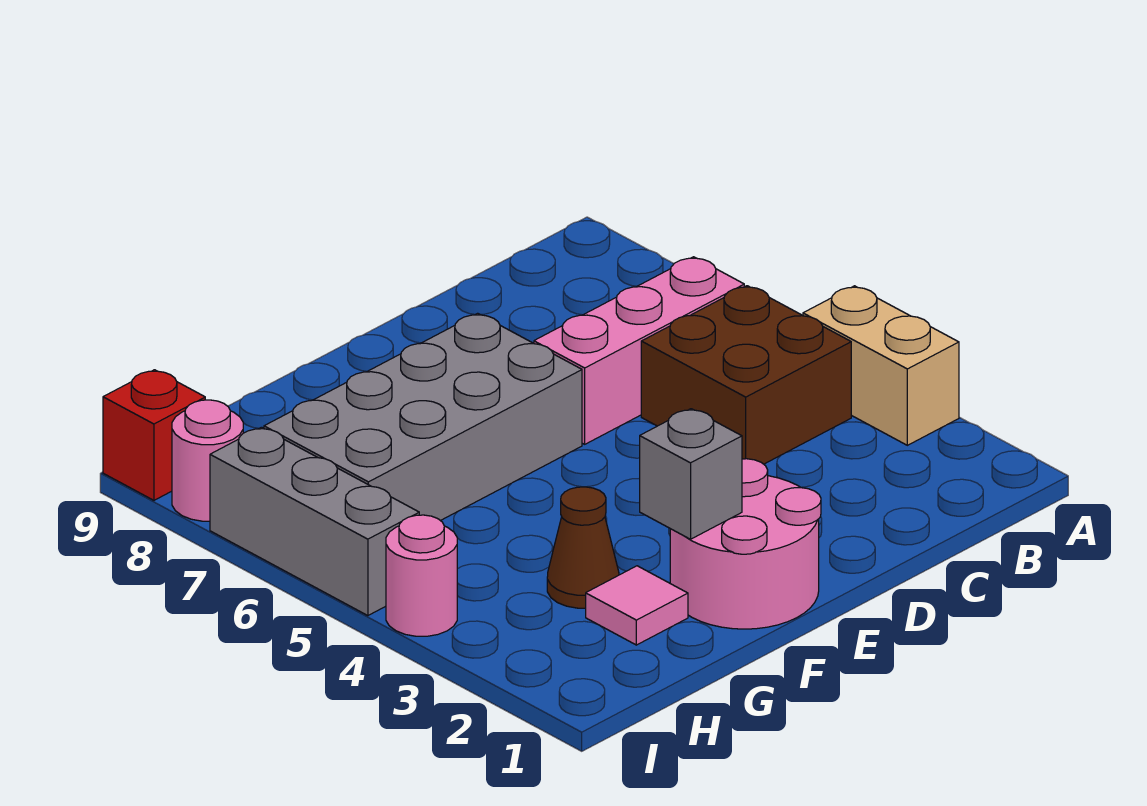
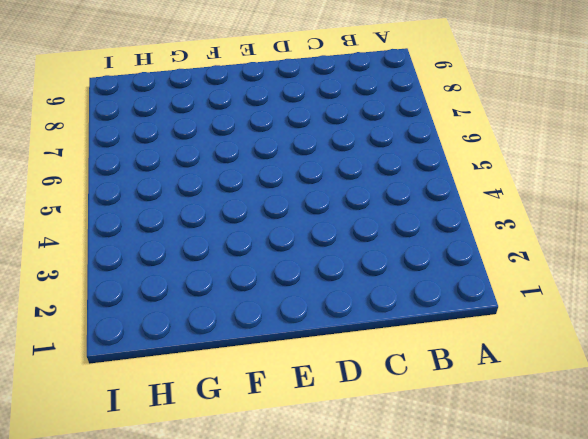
none -> tan 1x2 brick [803,286,959,445]
none -> brown 2x2 brick [641,286,851,464]
none -> pink 1x3 brick [534,257,744,444]

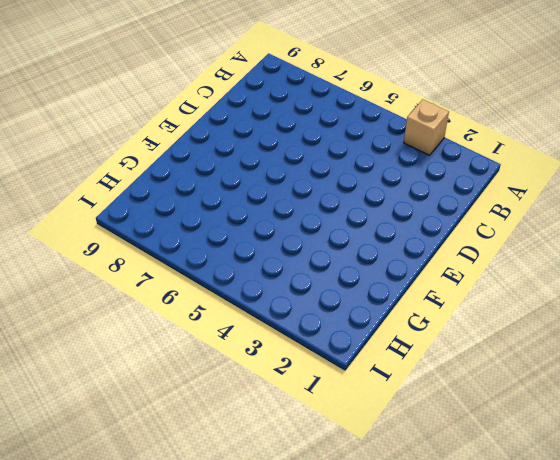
tan 1x1 brick [404,99,449,155] -> tan 1x2 brick [803,286,959,445]
none -> brown 2x2 brick [641,286,851,464]
none -> pink 1x3 brick [534,257,744,444]
none -> pink 2x2 round brick [670,459,821,629]

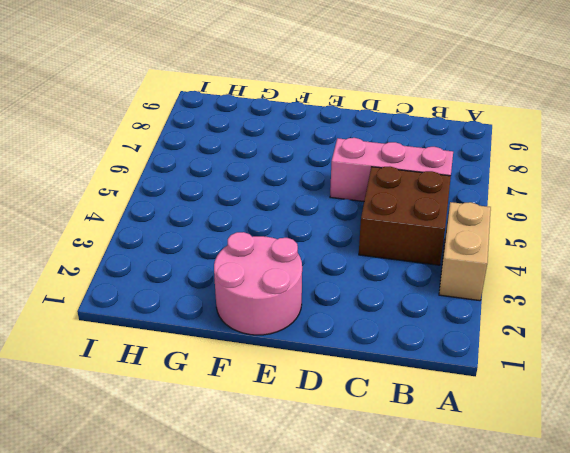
none -> grey 2x4 brick [264,313,582,521]
none -> pink 1x1 tile [586,566,688,645]
none -> brown 1x1 cone [547,487,619,608]

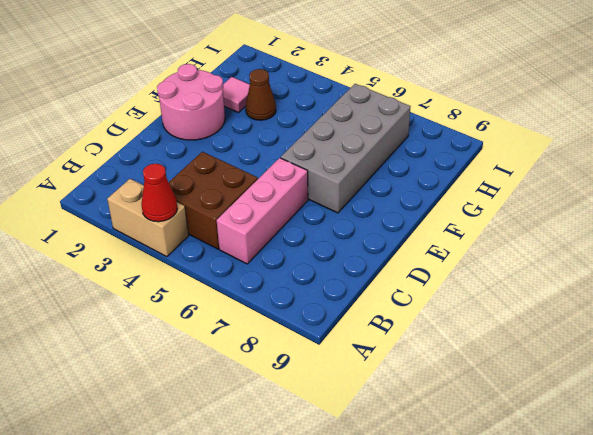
red 1x1 cone [141,164,177,222] -> none
none -> pink 1x1 round brick [386,515,457,636]
none -> grey 1x3 brick [210,427,419,616]
none -> pink 1x1 round brick [172,400,243,521]

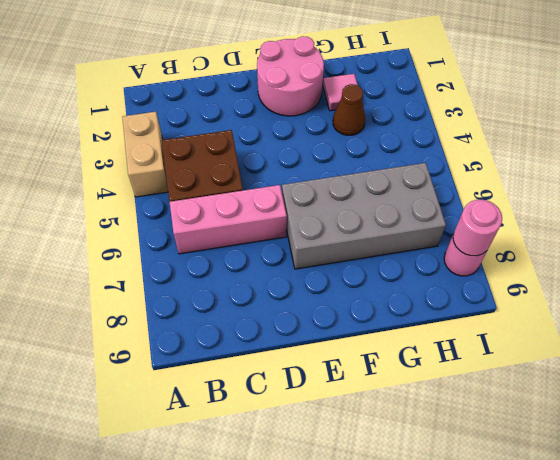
pink 1x1 round brick [453,200,502,256] -> pink 1x1 round brick moved to [386,515,457,636]
none -> grey 1x3 brick [210,427,419,616]
none -> red 1x1 brick [103,370,205,500]
none -> grey 1x1 brick [640,409,742,539]

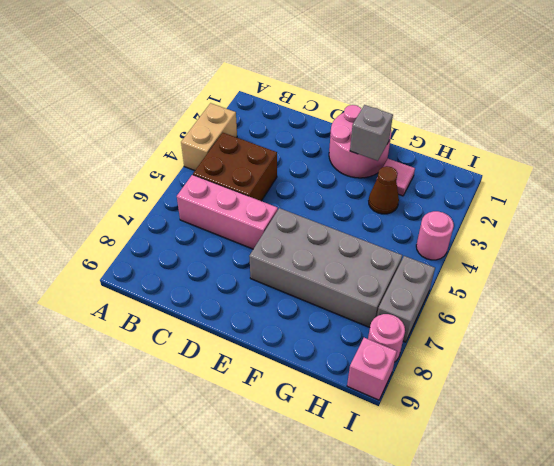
grey 1x2 brick [377,256,435,342] -> grey 1x3 brick [210,427,419,616]
pink 1x1 brick [347,338,397,400] -> red 1x1 brick [103,370,205,500]

